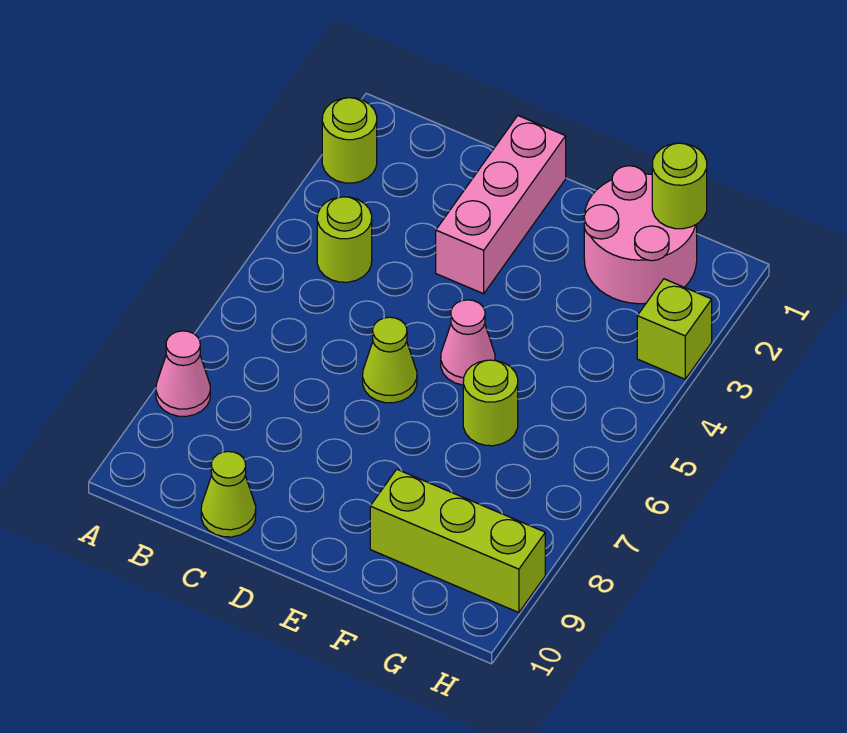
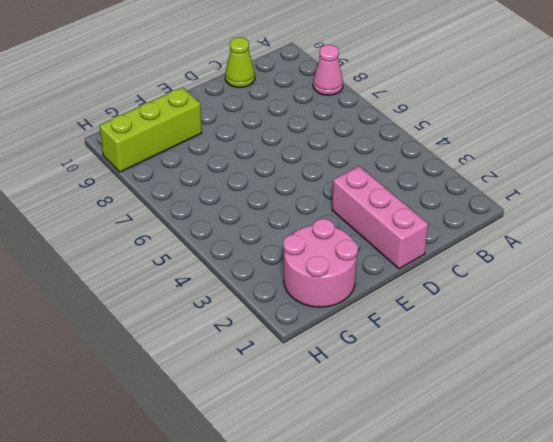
none -> lime 1x1 round brick [322,98,377,183]
none -> lime 1x1 round brick [317,197,372,282]
none -> lime 1x1 cone [363,317,417,403]

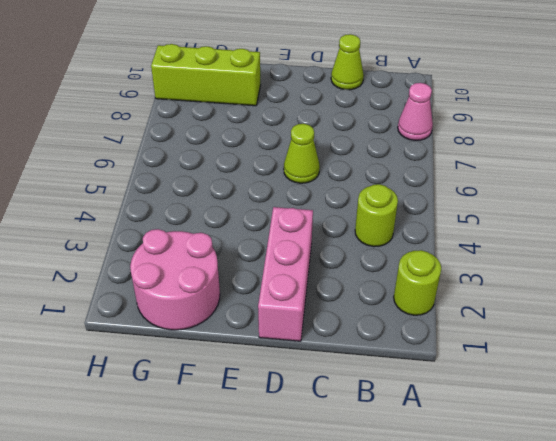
none -> pink 1x1 cone [441,300,495,385]
none -> lime 1x1 round brick [463,360,518,446]
none -> lime 1x1 brick [637,279,712,379]

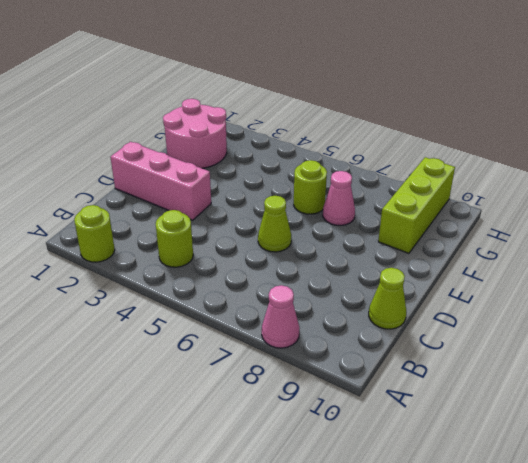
pink 1x1 cone [323,171,355,225] -> pink 1x1 cone moved to [441,300,495,385]
none -> lime 1x1 brick [637,279,712,379]
none -> lime 1x1 round brick [652,143,707,229]

